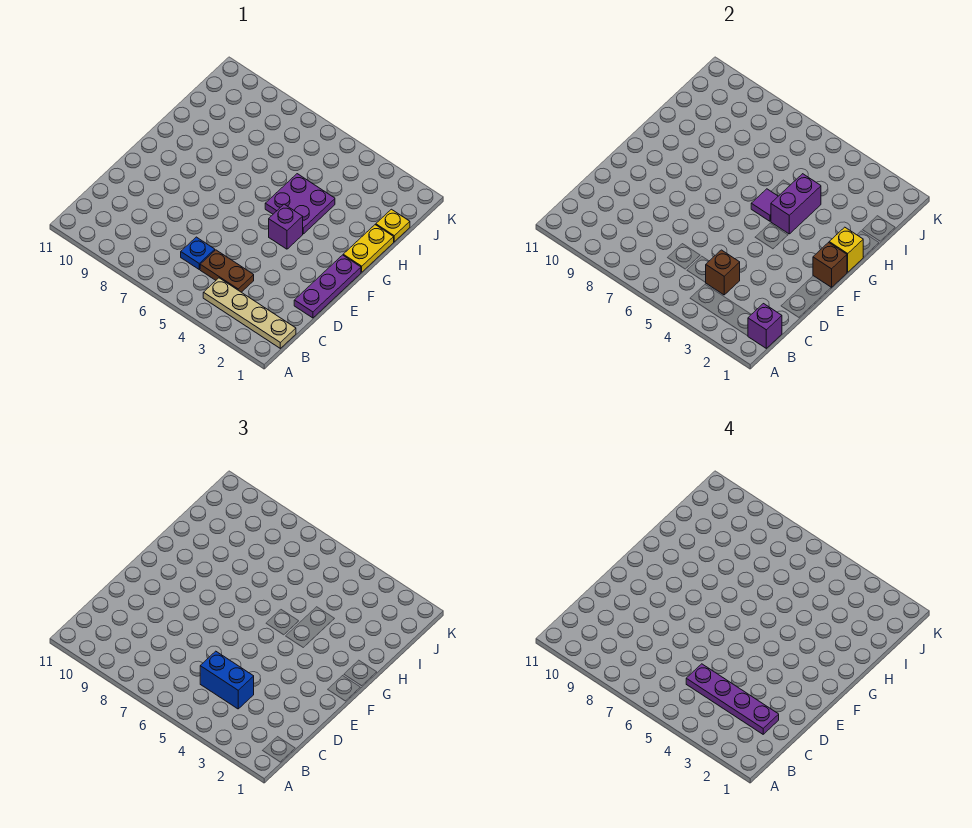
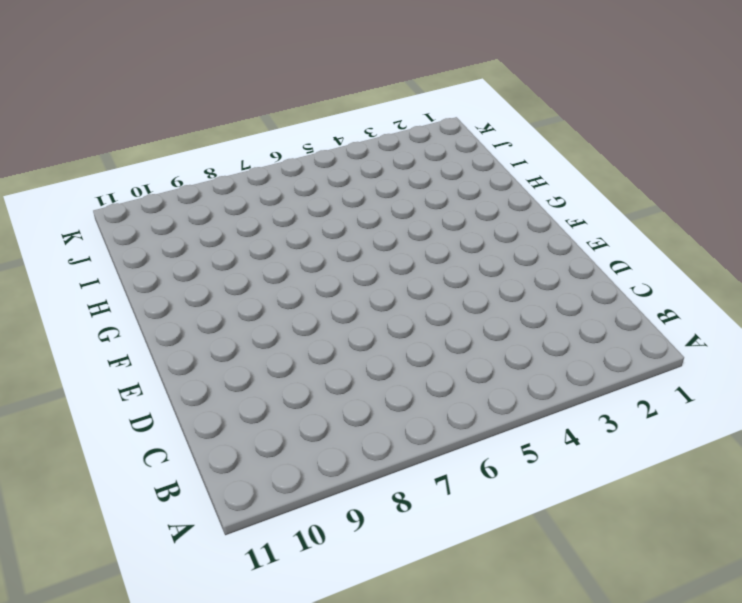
none -> tan 1x4 plate [203,278,296,348]
none -> brown 1x2 plate [200,250,254,292]
none -> blue 1x1 plate [181,237,215,269]

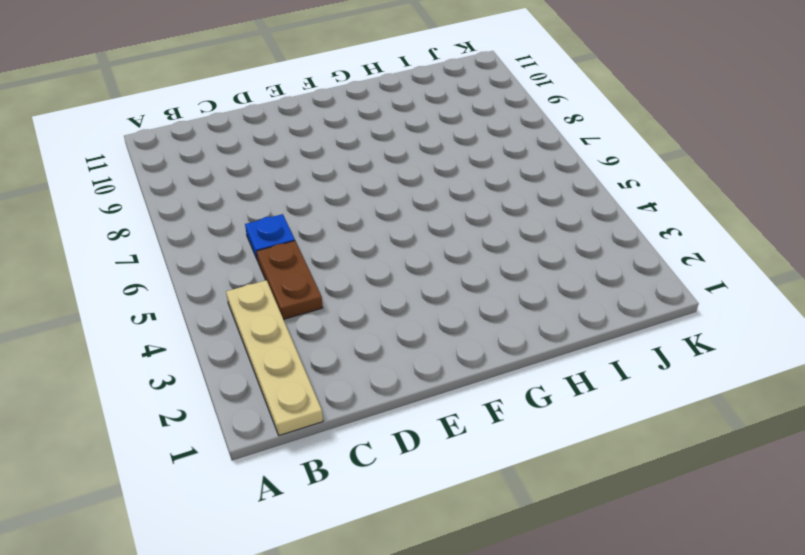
none -> purple 1x3 plate [294,255,361,318]
none -> purple 1x1 brick [269,204,303,249]
none -> yellow 1x2 plate [343,225,394,272]

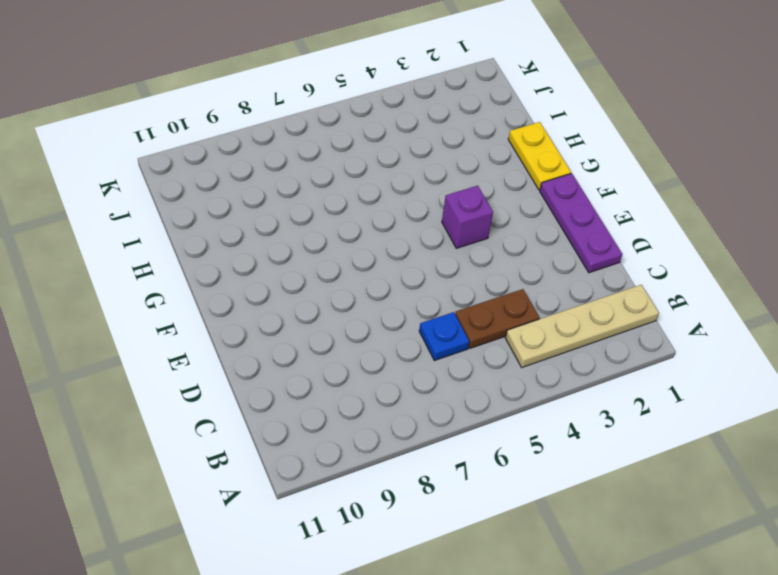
none -> purple 2x2 plate [265,174,335,234]
none -> yellow 1x1 plate [376,209,410,242]
none -> purple 1x1 brick [748,304,782,348]

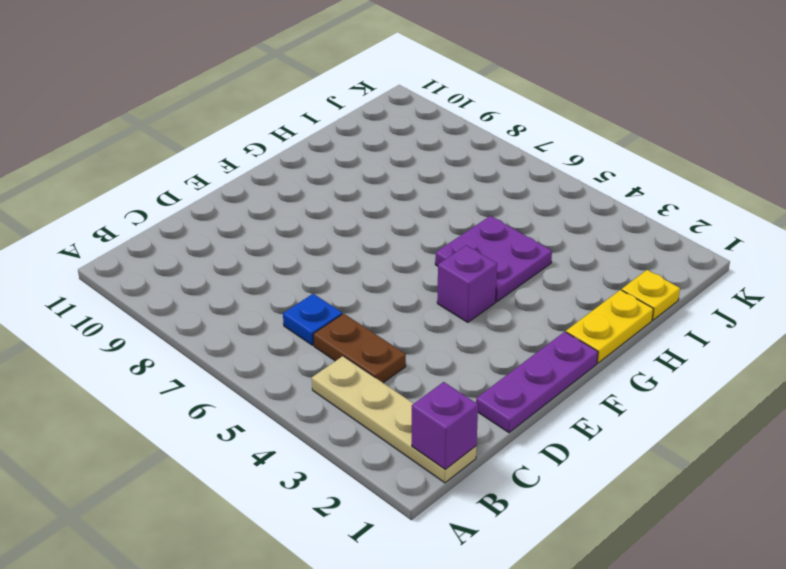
none -> brown 1x1 brick [705,250,740,295]
none -> brown 1x1 brick [813,243,847,287]
none -> yellow 1x1 brick [829,227,863,272]

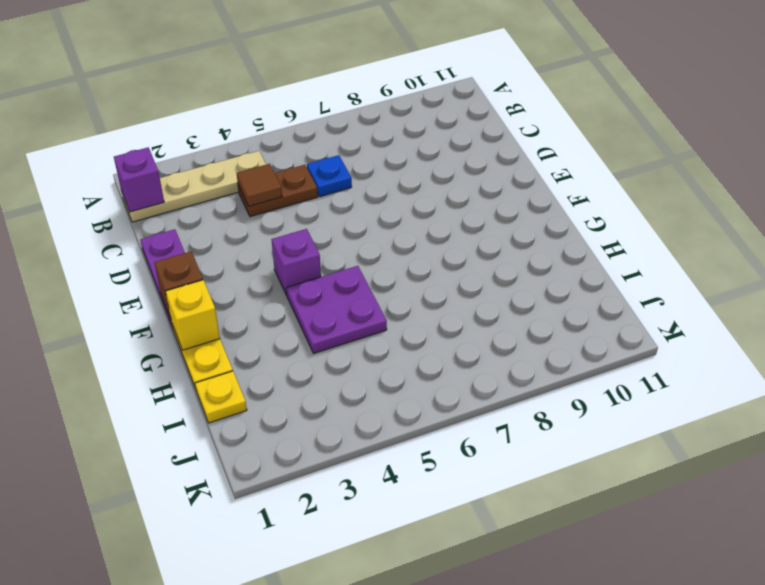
brown 1x1 tile [237,164,282,206] -> brown 1x1 brick [705,250,740,295]
none -> purple 1x2 brick [771,174,821,234]
none -> purple 1x1 tile [751,189,778,221]
none -> blue 1x2 brick [200,651,254,709]

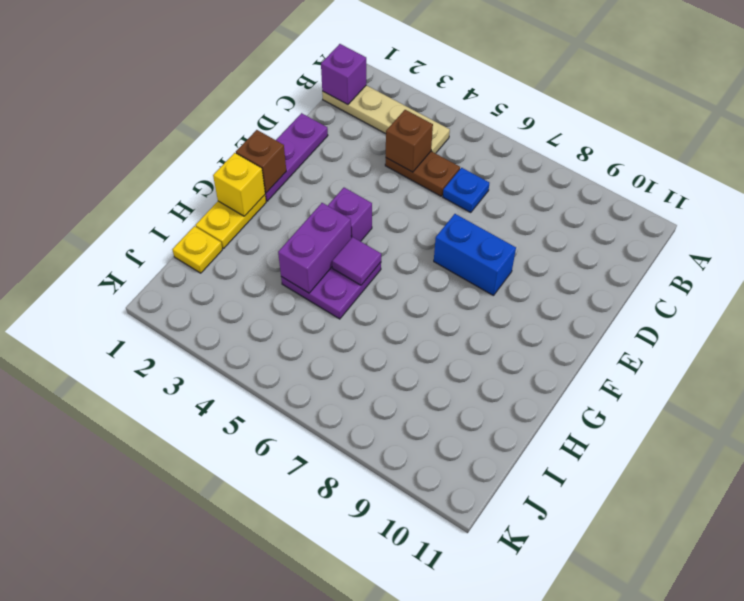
blue 1x2 brick [434,214,516,296] -> blue 1x2 brick moved to [200,651,254,709]
none -> purple 1x4 plate [686,664,779,734]

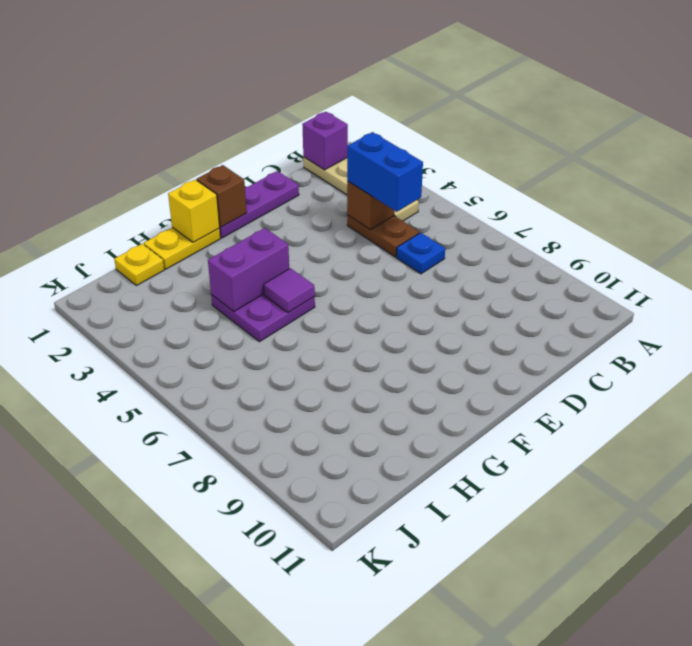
none -> purple 1x1 brick [269,204,303,249]
none -> purple 1x4 plate [686,664,779,734]

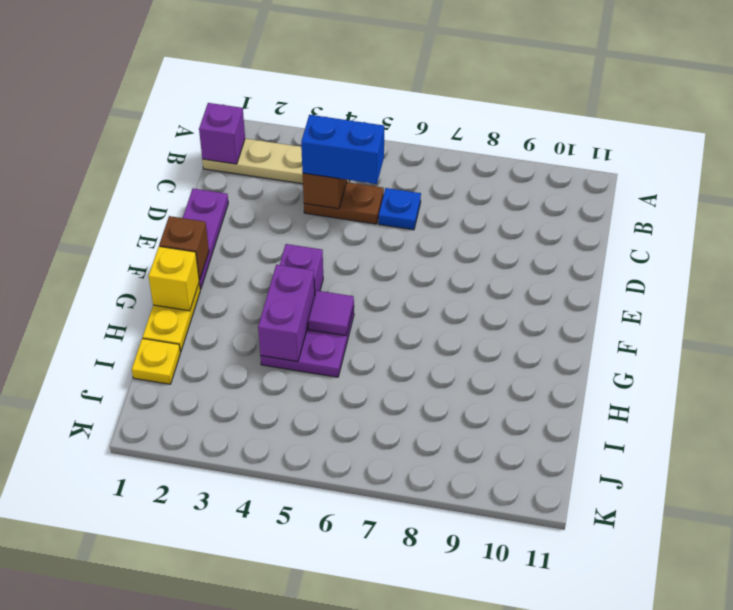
none -> purple 1x4 plate [686,664,779,734]

